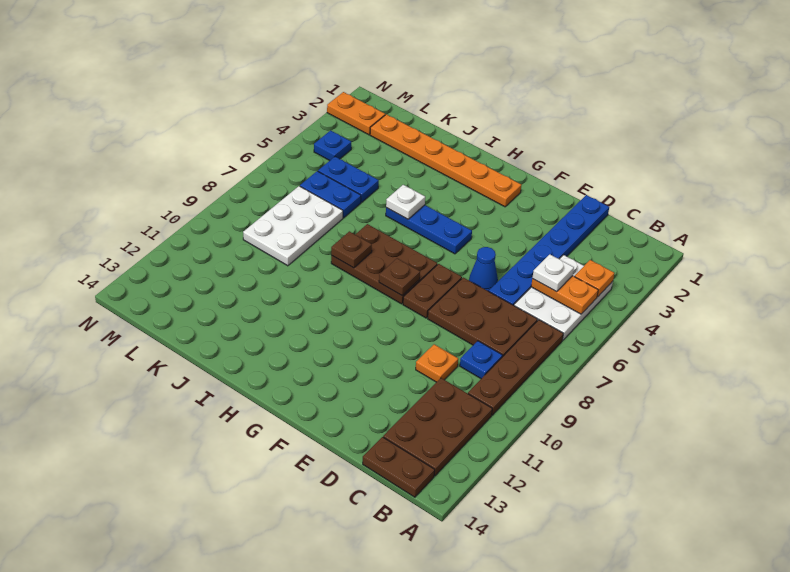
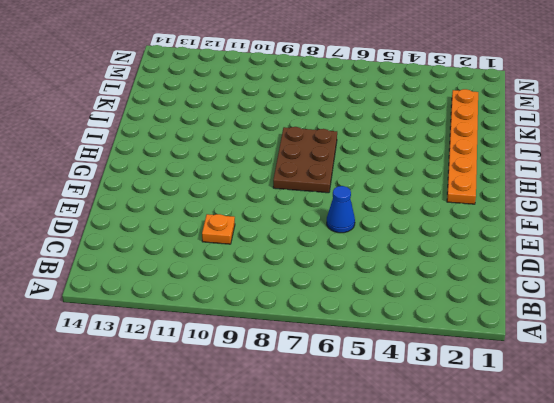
none -> white 2x3 plate [514,255,613,340]
none -> brown 1x4 plate [468,320,563,415]
none -> brown 2x3 plate [383,378,492,476]

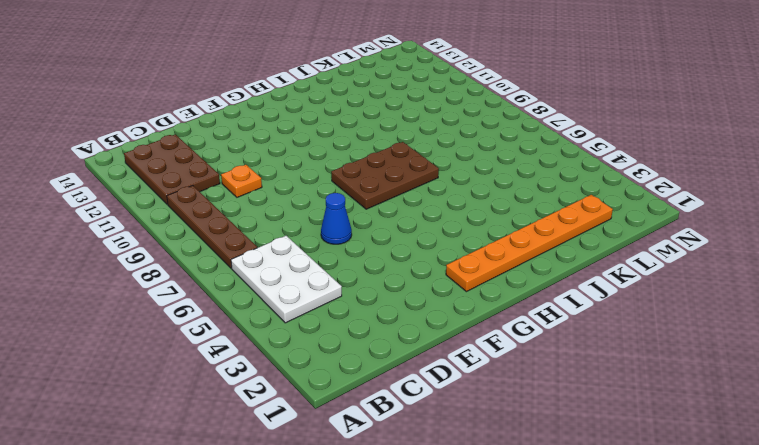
none -> brown 1x2 plate [363,437,435,497]
none -> brown 2x3 plate [428,278,538,357]
none -> blue 1x1 plate [460,341,502,379]

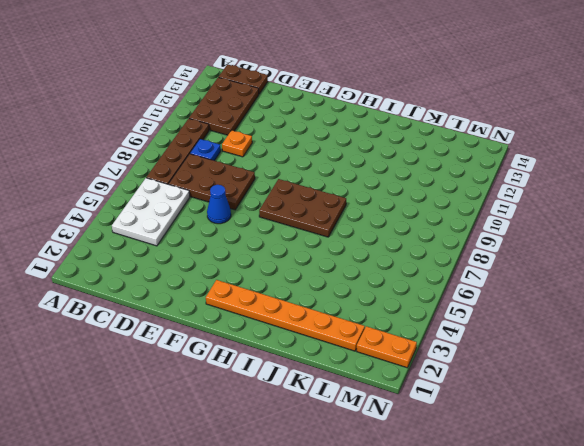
none -> blue 1x6 plate [489,195,609,305]
none -> brown 1x2 plate [403,264,462,318]
none -> blue 1x3 plate [386,205,472,254]

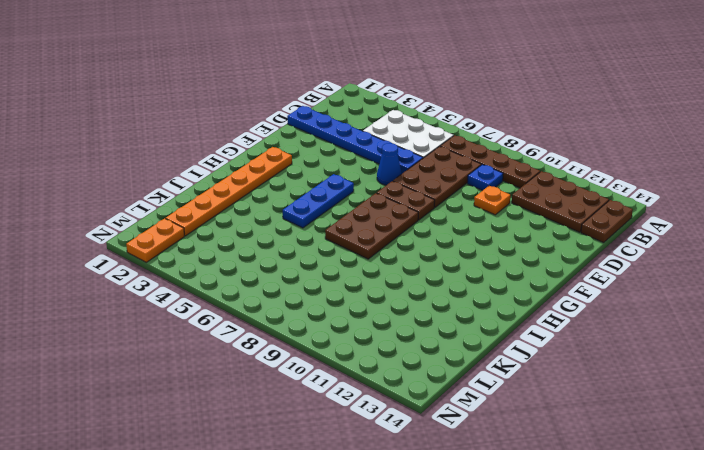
none -> blue 1x2 plate [318,157,379,202]
none -> blue 1x2 plate [300,171,361,218]
none -> white 2x3 plate [243,186,343,266]

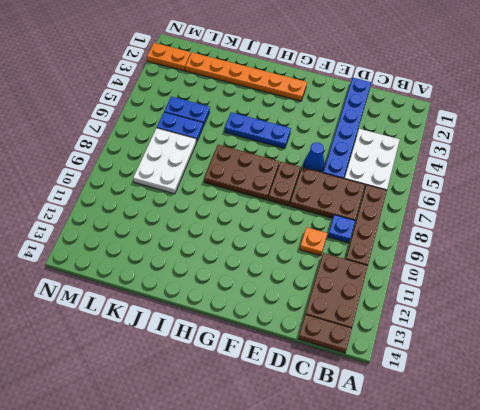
none -> blue 1x1 plate [314,130,351,161]
none -> orange 1x1 plate [574,260,614,297]
none -> orange 1x2 plate [531,276,598,314]

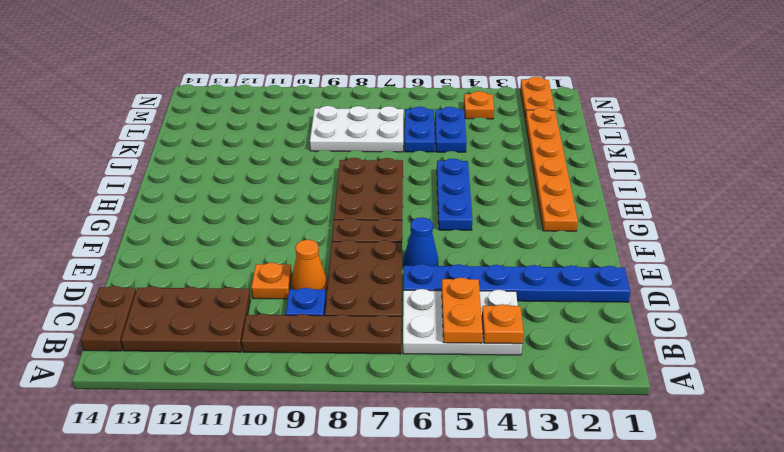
orange 1x1 cone [291,240,327,292] -> none
orange 1x1 plate [464,91,494,119] -> blue 1x1 plate [314,130,351,161]
none -> brown 1x1 plate [379,258,420,295]
none -> white 1x1 plate [386,185,425,219]
none -> brown 1x1 plate [331,231,372,268]

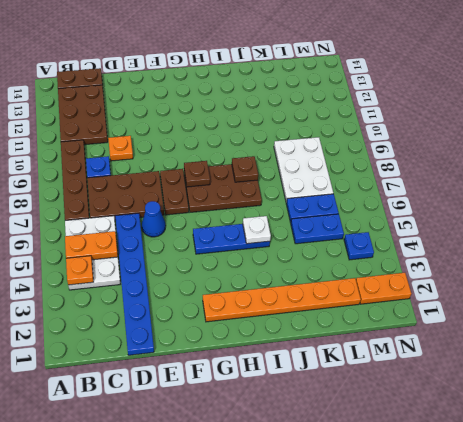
none -> white 1x1 plate [532,254,574,292]

